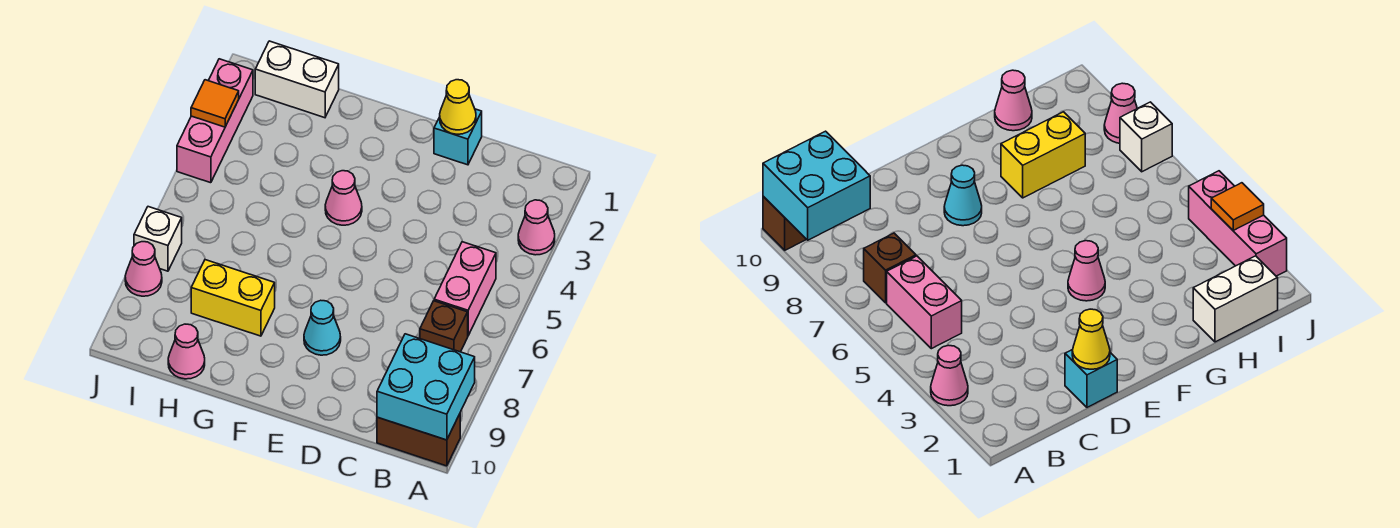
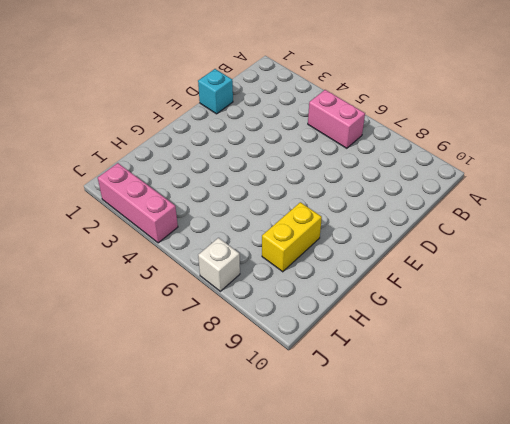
none -> pink 1x1 cone [518,200,555,255]
none -> brown 1x2 brick [377,414,460,466]
none -> brown 1x1 brick [420,301,468,352]

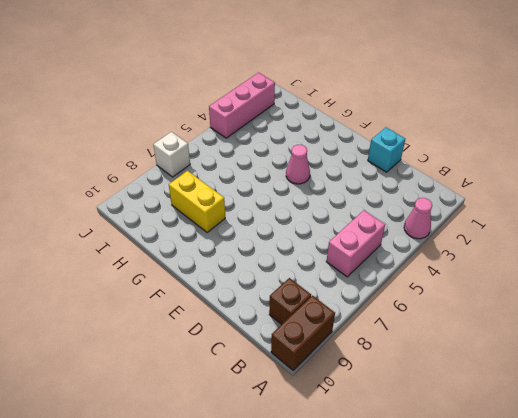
brown 1x2 brick [271,296,335,371] -> brown 1x2 brick turned to [377,414,460,466]
brown 1x1 brick [269,278,311,325] -> brown 1x1 brick moved to [420,301,468,352]
none -> cyan 1x1 cone [304,300,341,355]
none -> white 1x2 brick [255,41,339,118]
none -> pink 1x1 cone [168,324,205,379]

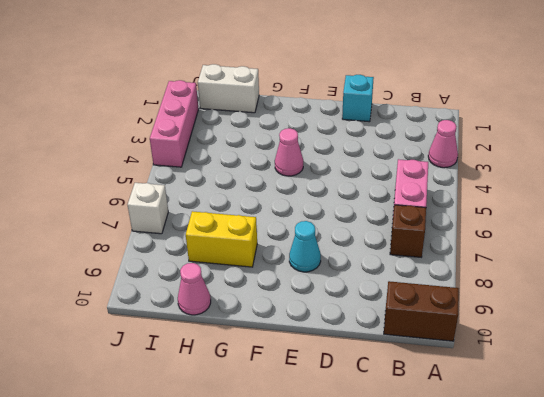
none -> pink 1x1 cone [125,242,162,296]
none -> cyan 2x2 brick [377,334,475,440]
none -> yellow 1x1 cone [440,80,476,134]

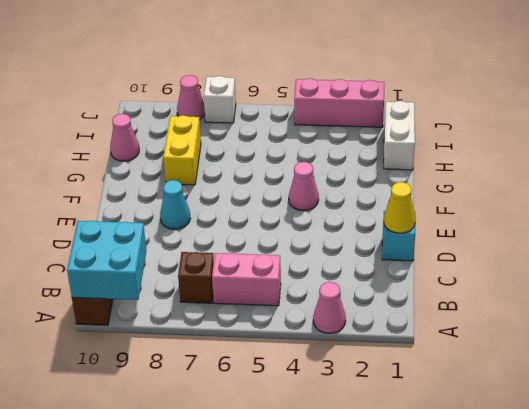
none -> orange 1x1 tile [191,80,239,127]

